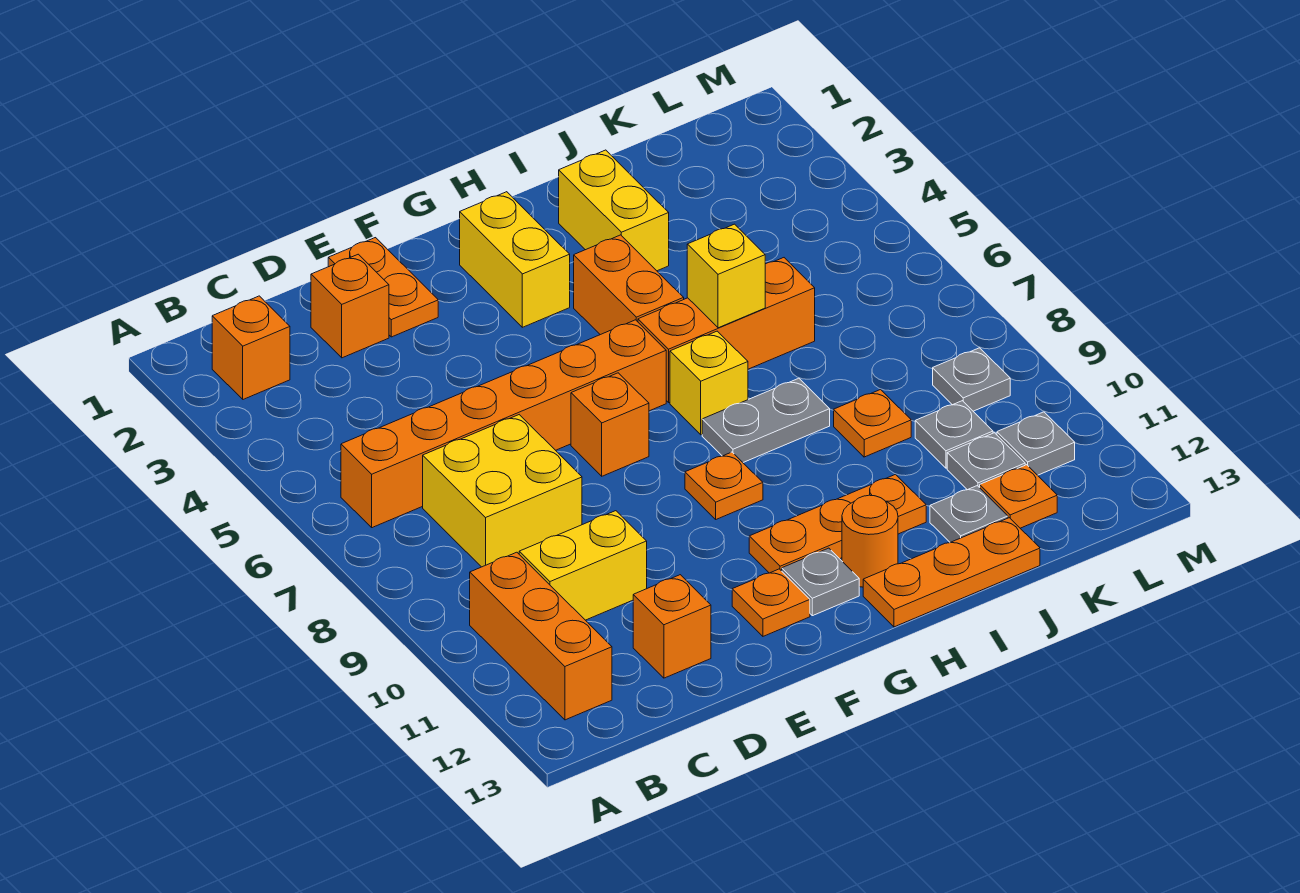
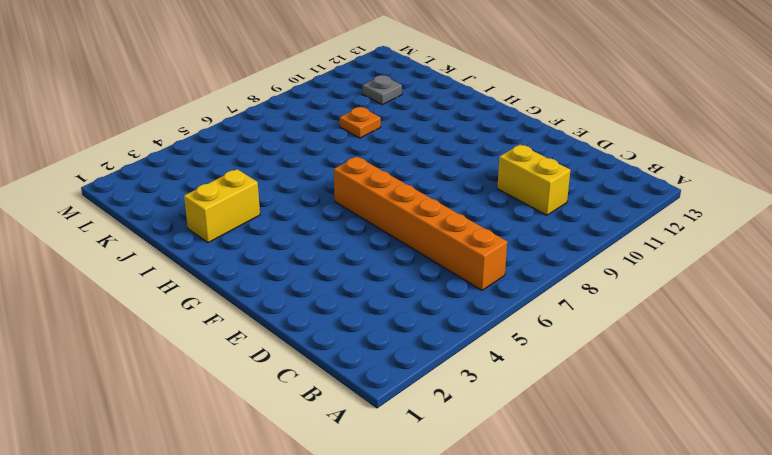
none -> orange 1x1 brick [212,296,290,399]
none -> orange 1x3 brick [470,552,612,720]
none -> yellow 2x2 brick [423,415,582,567]

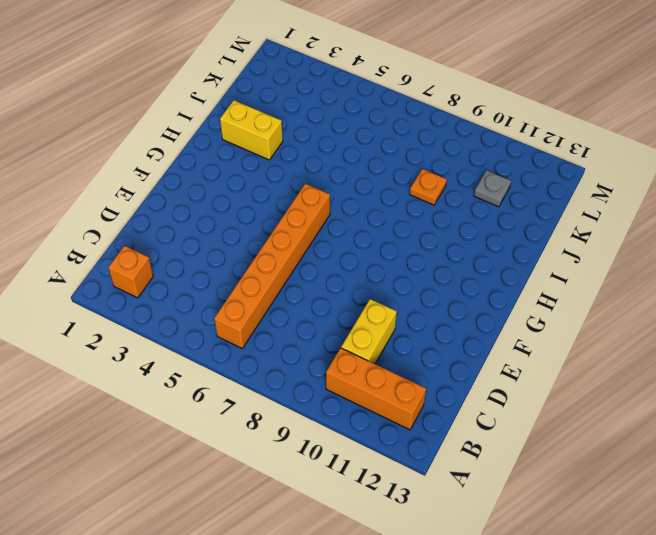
none -> yellow 2x2 brick [423,415,582,567]
none -> orange 1x1 brick [311,254,389,358]
none -> orange 1x1 brick [633,575,711,678]

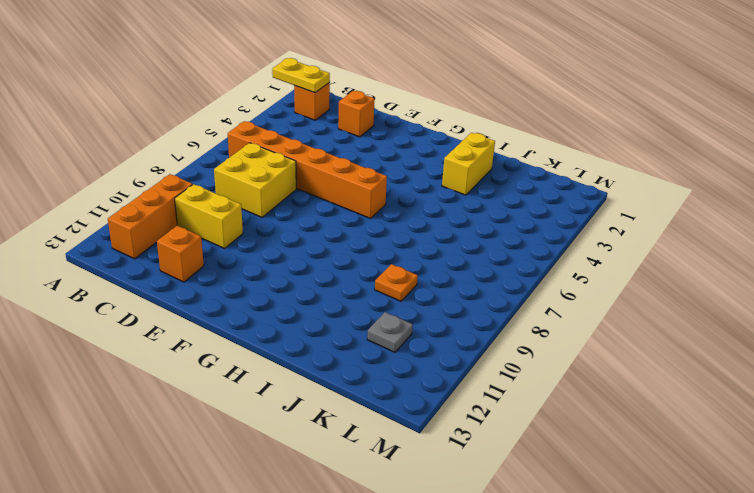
yellow 1x2 plate [272,58,330,93] -> none
none -> orange 1x2 plate [328,238,438,337]
none -> orange 1x1 brick [571,373,649,476]
none -> orange 1x1 plate [732,569,810,636]

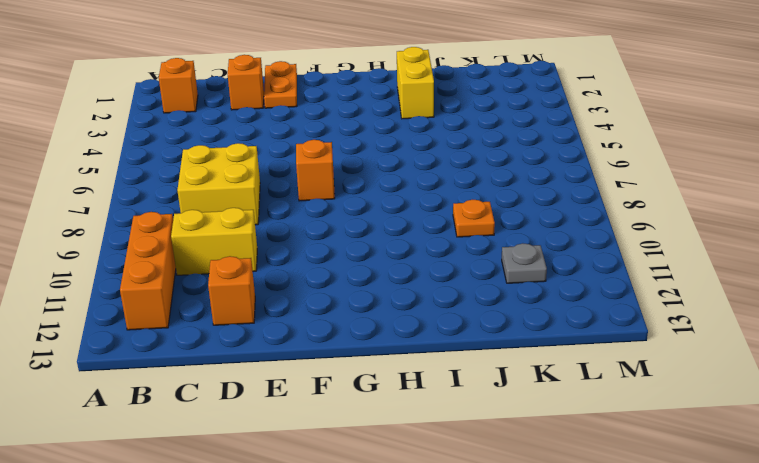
none -> orange 1x6 brick [341,320,666,528]
none -> orange 1x1 plate [732,569,810,636]
none -> yellow 1x2 brick [459,192,570,327]

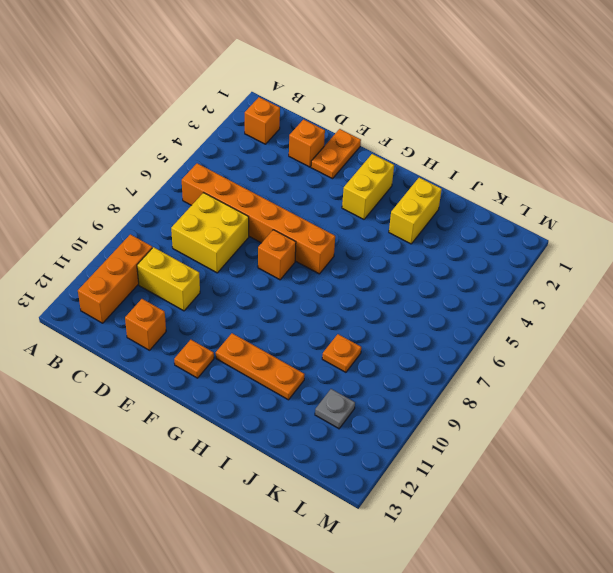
none -> orange 1x1 plate [685,452,763,519]
none -> grey 1x1 plate [782,548,859,616]
none -> orange 1x2 brick [574,235,684,335]

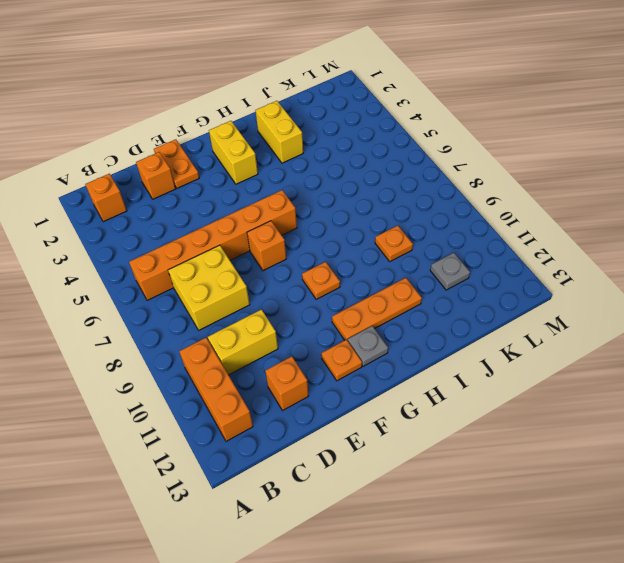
none -> orange 1x2 brick [574,235,684,335]
none -> orange 1x3 brick [638,258,815,402]
none -> yellow 1x1 brick [670,331,748,435]

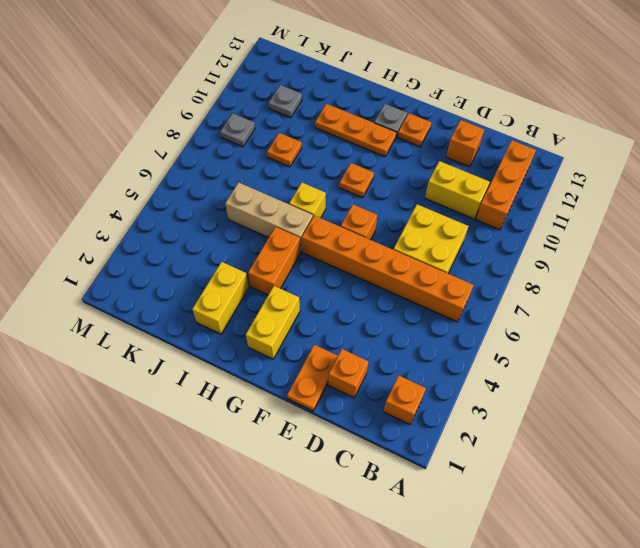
tan 1x3 brick [225,183,313,252] -> orange 1x3 brick [638,258,815,402]
none -> grey 1x2 plate [702,378,830,462]
none -> orange 1x1 round brick [842,495,898,587]
none -> orange 1x3 plate [863,518,1040,627]

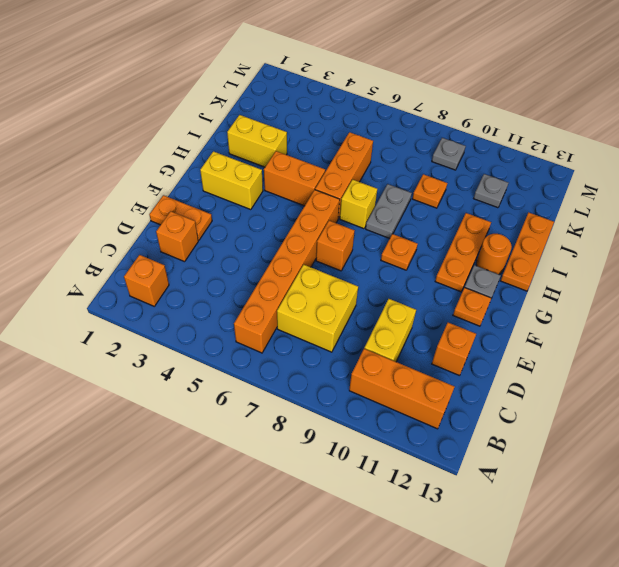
none -> grey 1x1 plate [930,486,1008,543]
none -> grey 1x1 plate [915,401,993,468]
none -> orange 1x1 plate [980,465,1057,528]

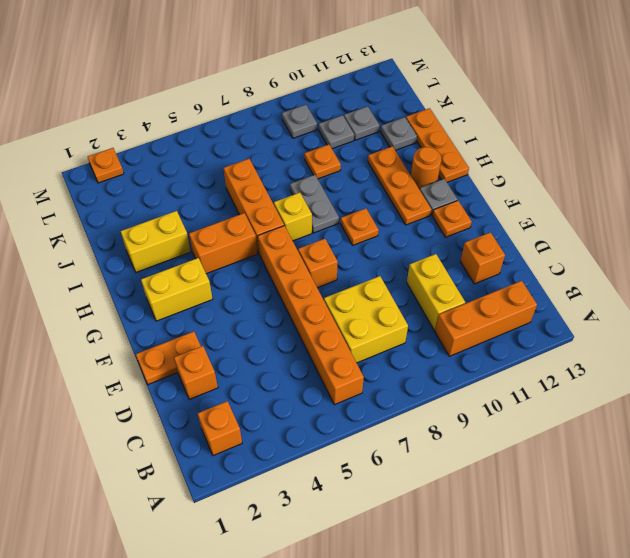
orange 1x1 plate [88,148,124,183] -> orange 1x1 plate moved to [980,465,1057,528]
none -> grey 1x1 plate [997,412,1075,475]
none -> yellow 1x1 brick [687,224,765,328]

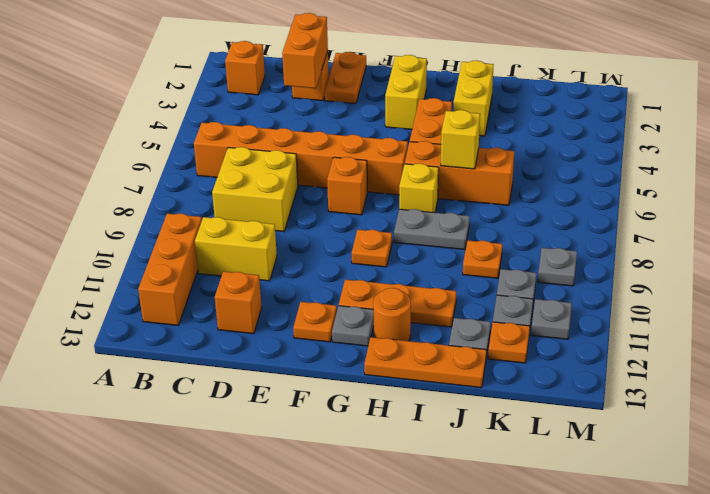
orange 1x2 brick [282,13,328,88] -> none

